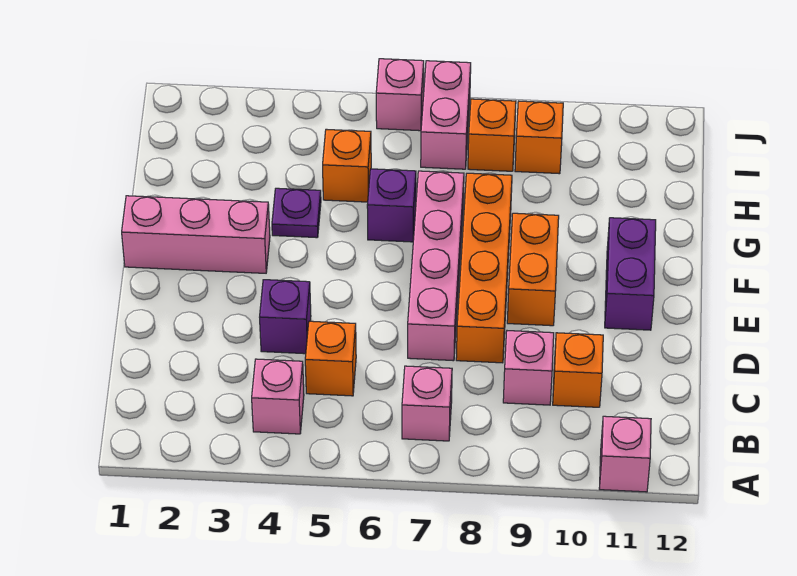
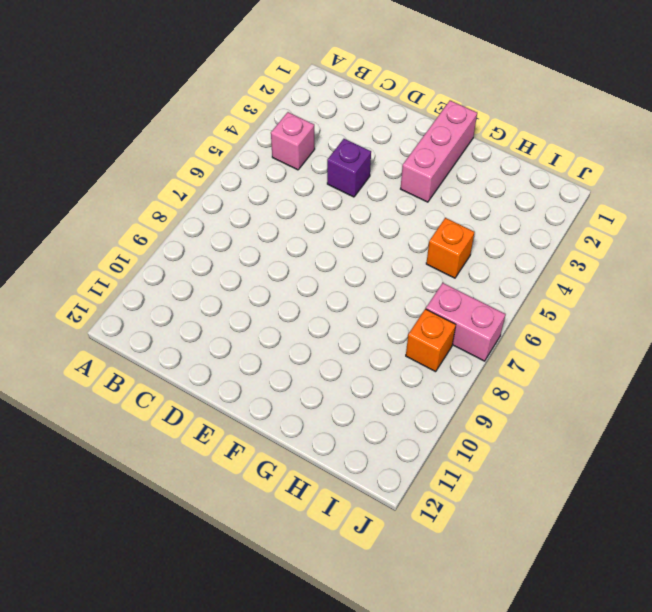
none -> pink 1x1 brick [599,416,651,492]
none -> pink 1x1 brick [402,366,452,441]
none -> orange 1x1 brick [305,321,356,396]

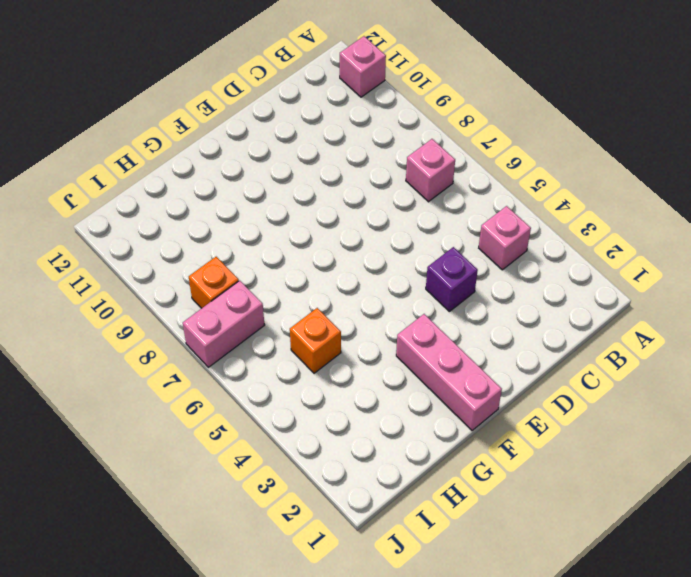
none -> orange 1x1 brick [305,321,356,396]
none -> pink 1x1 brick [503,331,554,405]
none -> orange 1x1 brick [553,333,603,407]

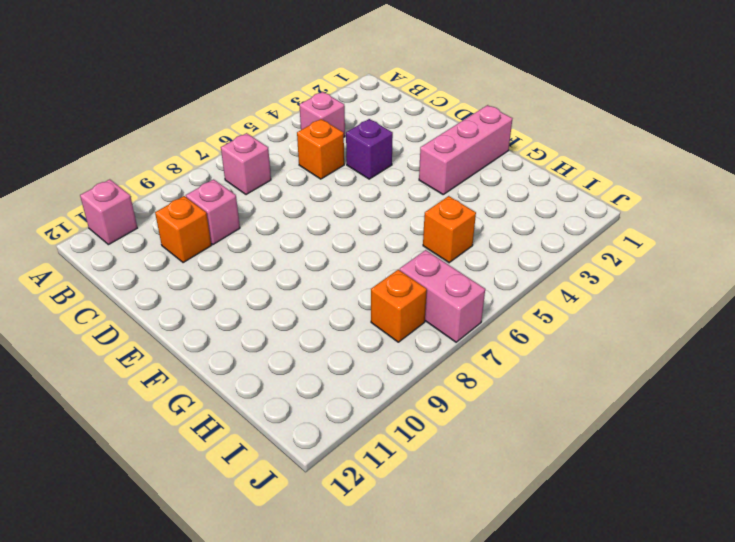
none -> pink 1x4 brick [408,171,464,361]
none -> orange 1x4 brick [456,173,512,363]
none -> orange 1x2 brick [507,213,559,326]

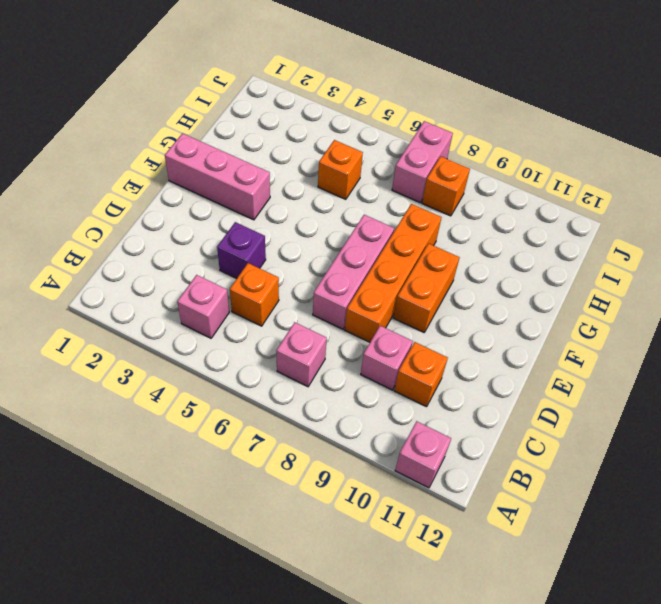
pink 1x3 brick [313,215,394,329] -> pink 1x4 brick [408,171,464,361]
none -> purple 1x2 brick [605,218,656,330]
none -> purple 1x1 plate [272,188,321,238]
none -> purple 1x1 brick [367,169,416,242]

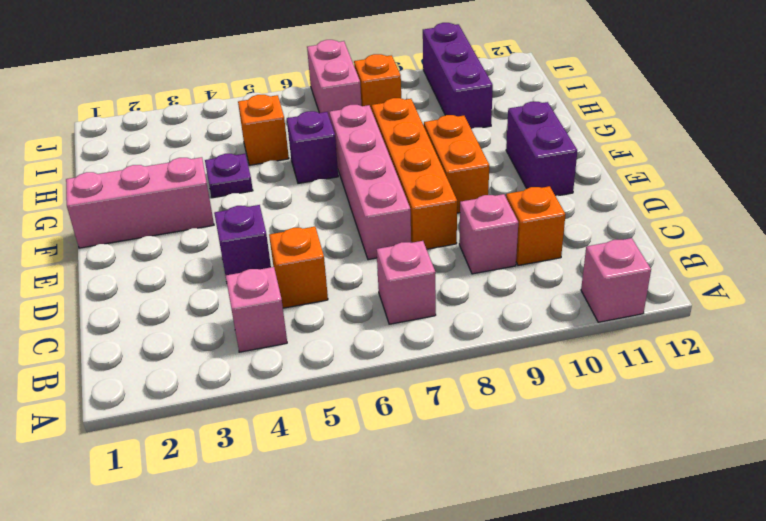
purple 1x3 brick [423,23,493,129] -> none
none -> orange 1x1 brick [515,101,563,174]
none -> pink 1x1 brick [376,59,424,131]

